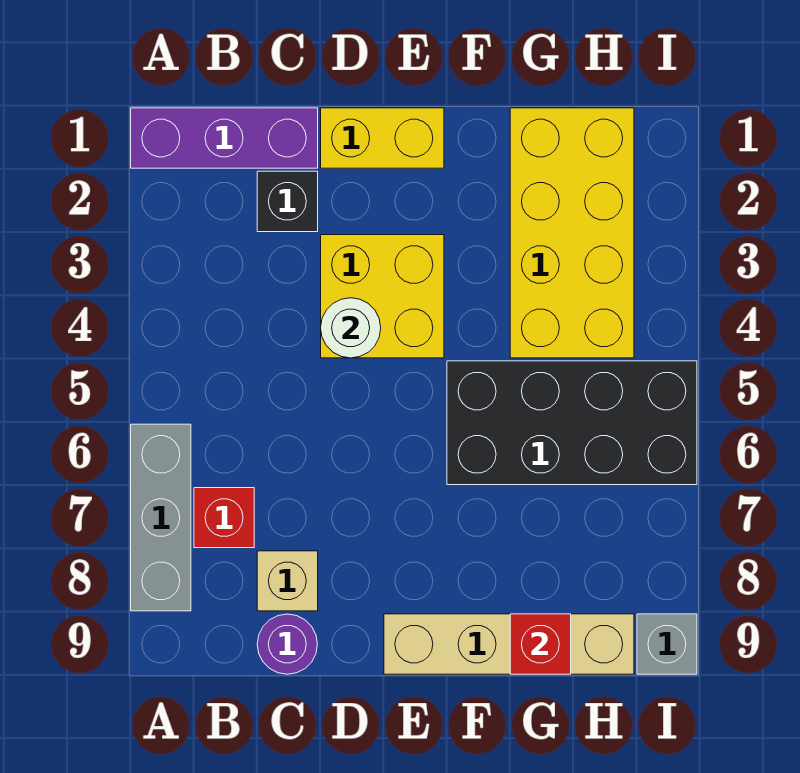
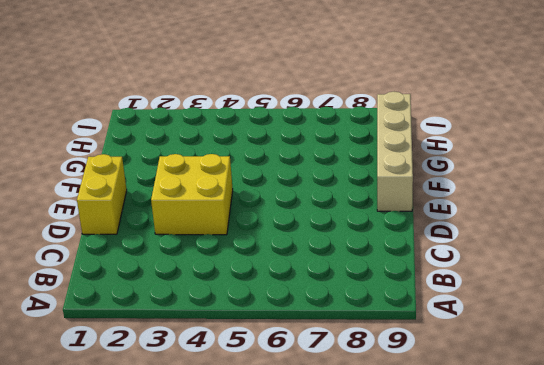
none -> purple 1x3 brick [131,108,318,168]
none -> grey 1x3 brick [131,424,191,611]
none -> red 1x1 brick [194,488,254,548]

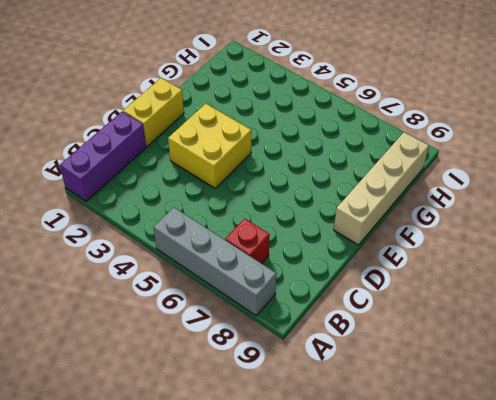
grey 1x4 brick [153,207,276,316] -> grey 1x3 brick [131,424,191,611]
none -> black 1x1 brick [257,171,318,232]
none -> tan 1x1 brick [257,551,318,611]
none -> purple 1x1 round brick [257,614,317,674]

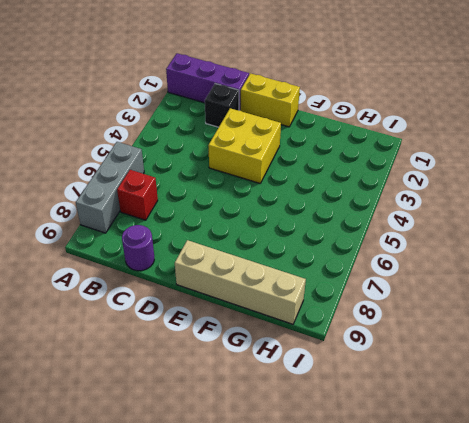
none -> tan 1x1 brick [257,551,318,611]
none -> black 2x4 brick [447,361,697,485]
none -> yellow 2x4 brick [510,108,634,358]

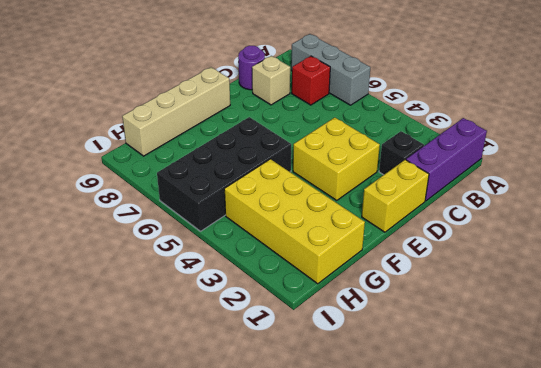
none -> grey 1x1 brick [637,614,697,674]
none -> white 1x1 round brick [321,298,381,358]
none -> red 1x1 brick [510,614,571,674]

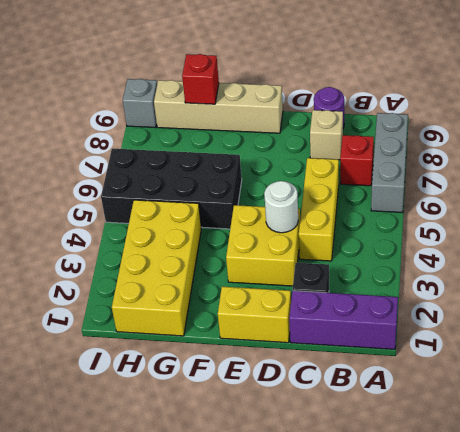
yellow 1x3 brick [299,158,339,261] -> none

